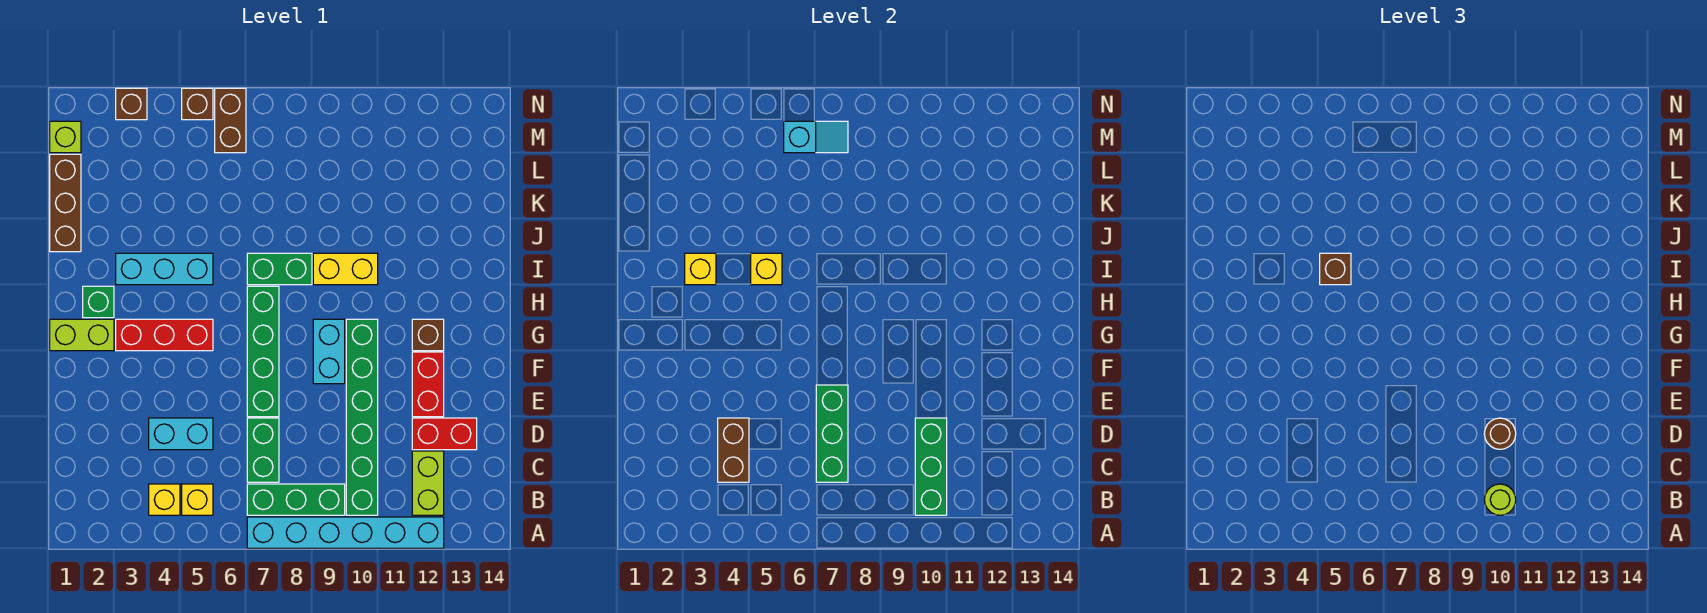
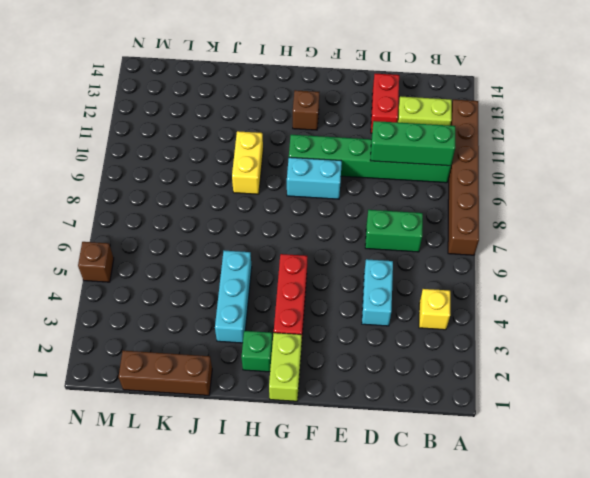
brown 1x6 brick [448,100,479,255] -> cyan 1x6 brick [247,517,444,548]
none -> yellow 1x1 brick [182,484,213,515]
none -> green 1x3 brick [247,484,345,515]
none -> green 1x4 brick [247,286,279,417]
none -> red 1x2 brick [412,352,444,417]

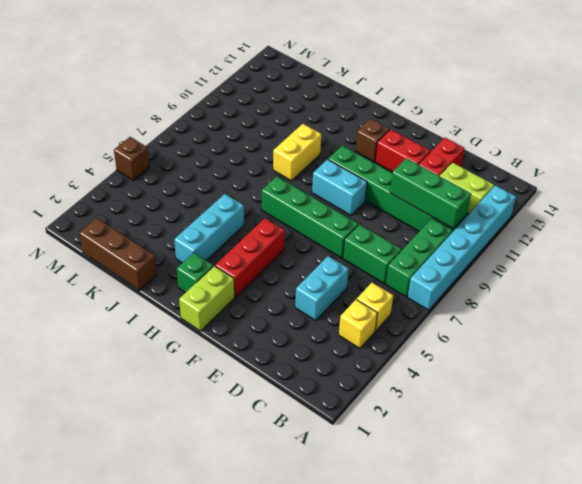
none -> green 1x2 brick [247,253,312,285]
none -> lime 1x1 brick [50,121,81,153]
none -> brown 1x2 brick [215,88,246,153]
none -> brown 1x1 brick [116,88,147,120]

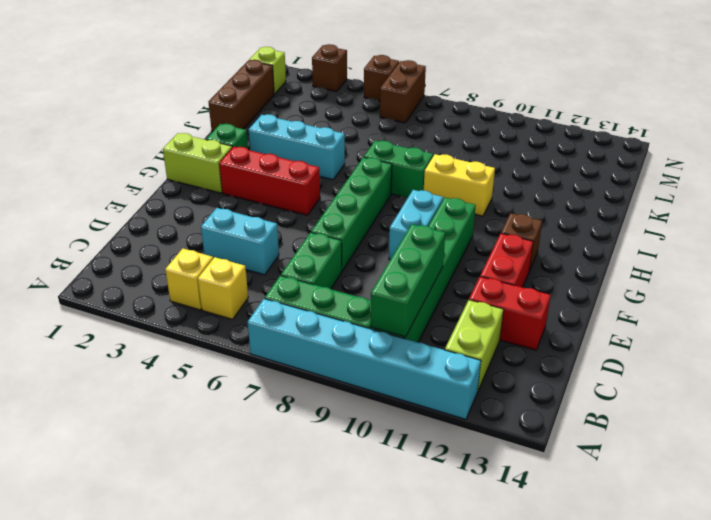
none -> brown 1x2 brick [718,418,749,482]
none -> green 1x3 brick [816,385,848,482]
none -> yellow 1x1 brick [685,253,716,285]
none -> yellow 1x1 brick [751,253,782,285]

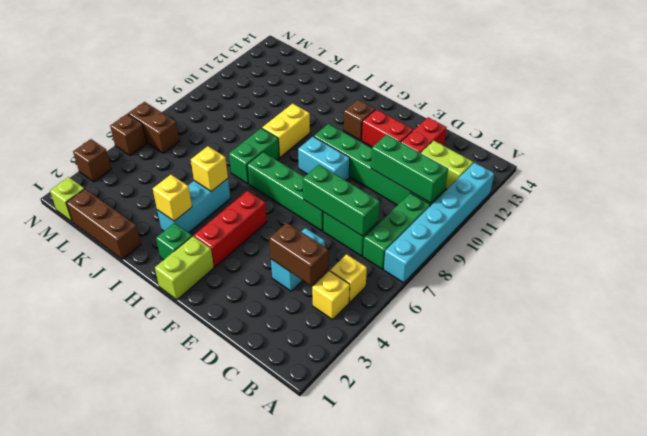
none -> cyan 1x2 slope [784,121,848,153]
none -> lime 1x1 round brick [1484,484,1516,515]
none -> brown 1x1 round brick [1484,418,1516,449]
none -> brown 1x1 brick [1320,253,1351,285]

